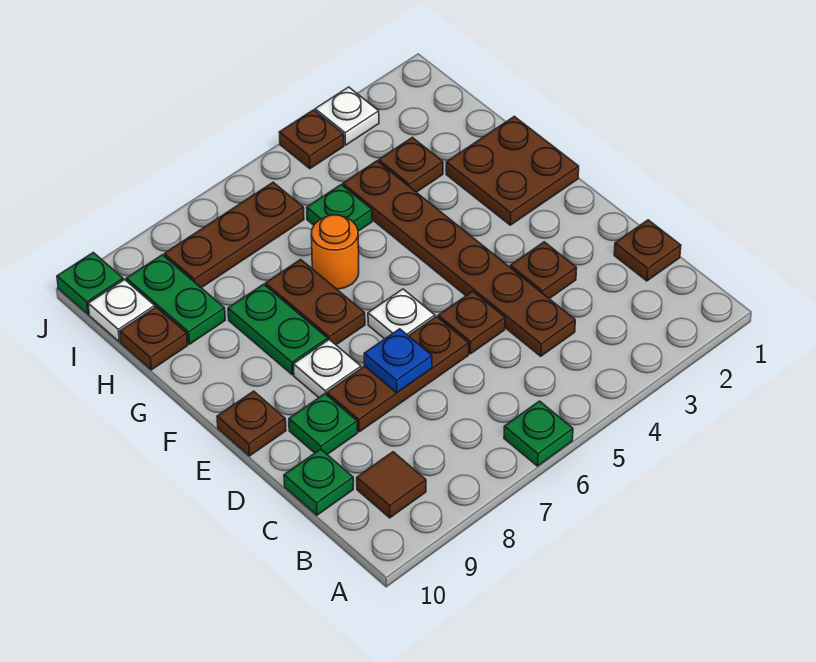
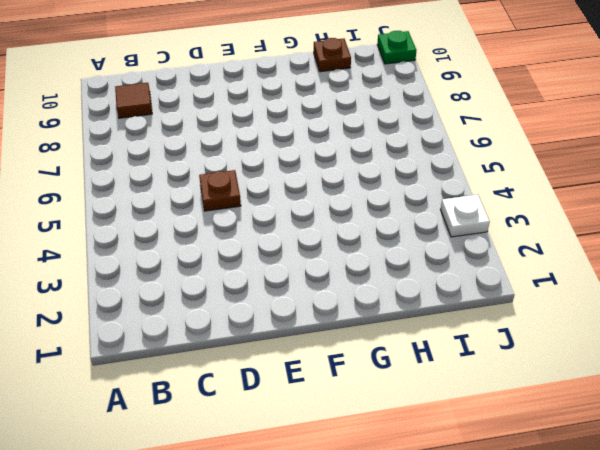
none -> green 1x1 plate [504,401,573,466]
none -> brown 1x1 plate [614,220,681,281]
none -> brown 1x6 plate [343,161,575,356]

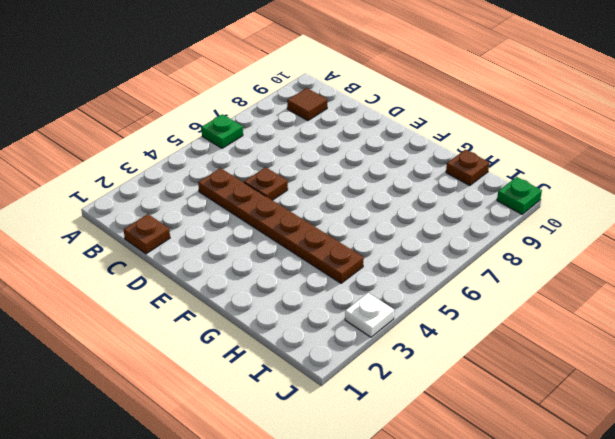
none -> green 1x1 plate [284,449,353,515]
none -> brown 1x1 plate [510,242,577,299]
none -> brown 1x3 plate [327,317,469,432]

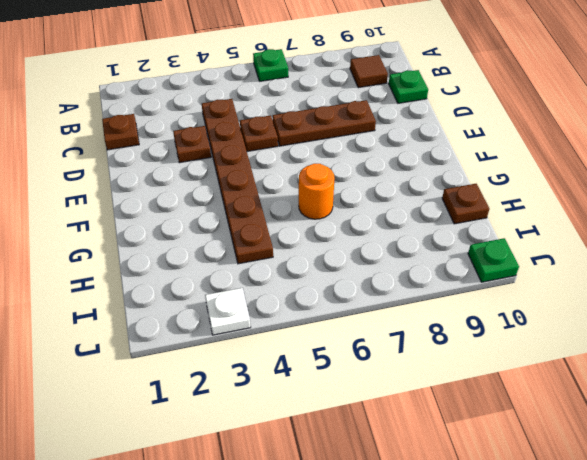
none -> green 1x1 plate [289,394,357,454]
none -> white 1x1 plate [368,289,435,339]
none -> white 1x1 plate [294,340,361,397]

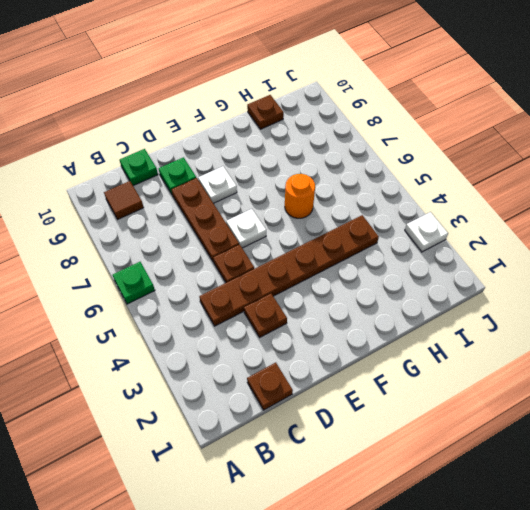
none -> brown 1x1 plate [217,391,286,456]
none -> brown 2x2 plate [446,116,579,225]
none -> brown 1x2 plate [265,259,365,345]

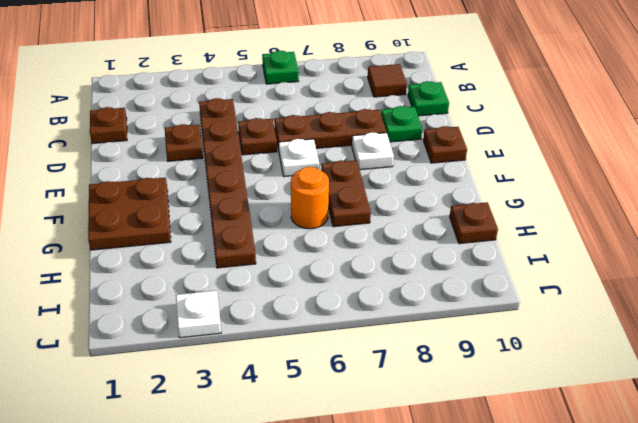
none -> green 1x2 plate [228,284,328,375]
none -> brown 1x1 plate [379,137,443,192]
none -> green 1x1 plate [307,185,372,231]

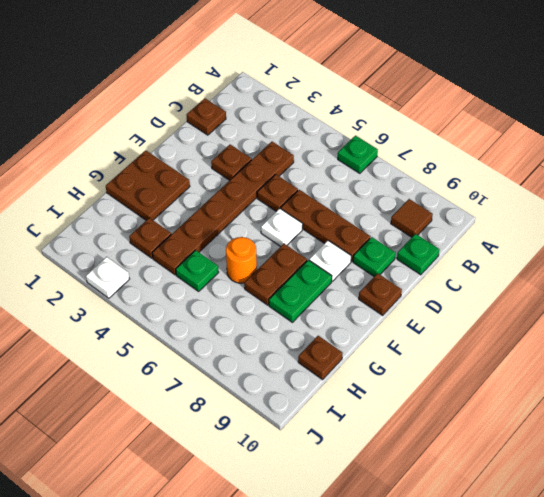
none -> green 1x2 plate [126,255,225,344]
none -> brown 1x3 plate [164,182,304,288]
none -> white 1x1 plate [88,280,155,342]

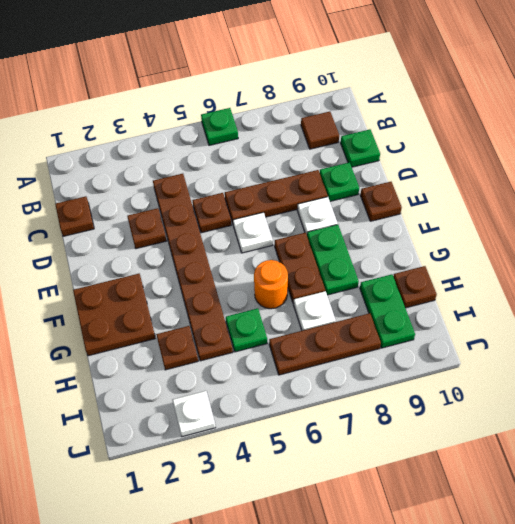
white 1x1 plate [294,291,336,331] -> white 1x1 plate moved to [88,280,155,342]
none -> brown 1x1 plate [279,110,344,169]
none -> green 1x1 plate [57,253,123,314]
none -> blue 1x1 plate [364,329,432,393]

